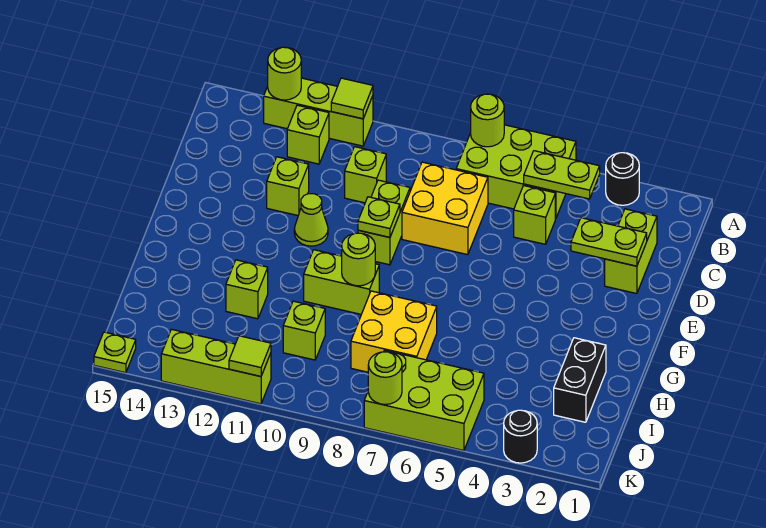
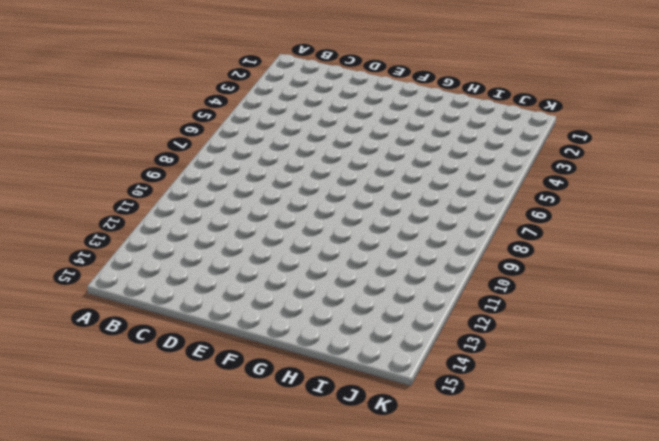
none -> black 1x1 round brick [606,153,639,205]
none -> lime 2x3 brick [456,125,576,219]
none -> lime 1x3 brick [264,78,373,146]

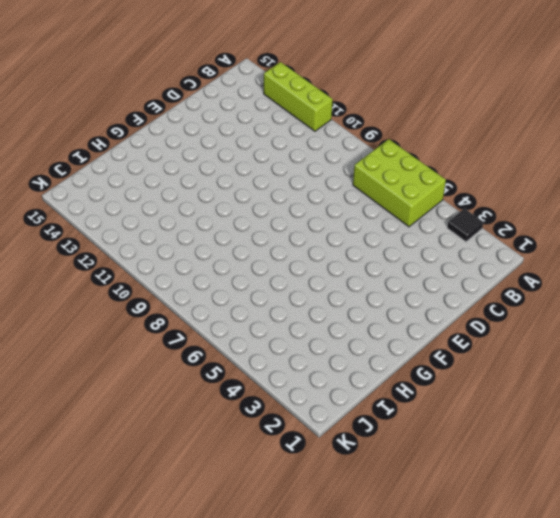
black 1x1 tile [447,209,483,242] -> black 1x1 round brick [606,153,639,205]
none -> lime 1x1 brick [287,105,329,164]
none -> lime 1x2 brick [605,209,657,294]
none -> lime 1x1 brick [514,186,555,244]

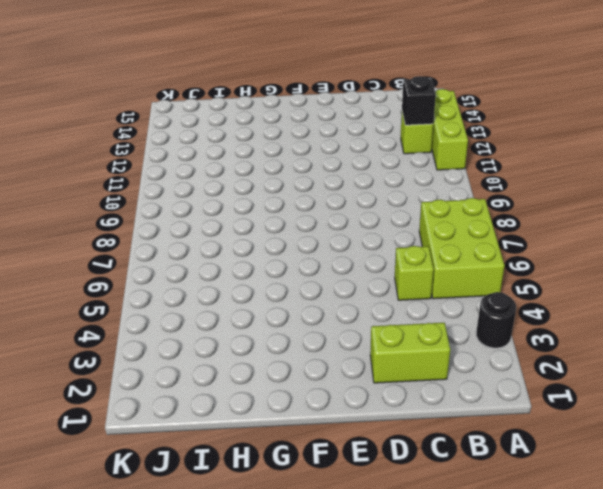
black 1x1 brick [402,76,436,125] -> none
none -> yellow 2x2 brick [402,162,488,255]
none -> lime 1x1 brick [345,147,386,203]
none -> lime 1x2 brick [358,180,410,265]

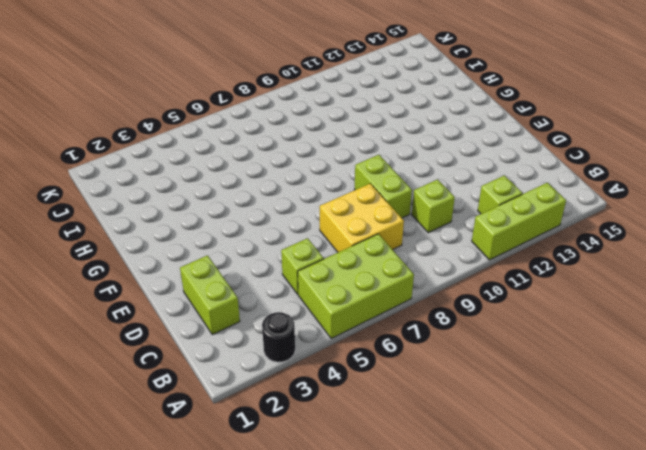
none -> lime 1x1 brick [267,157,309,215]
none -> lime 1x1 cone [294,194,328,246]
none -> lime 1x2 brick [304,250,379,314]

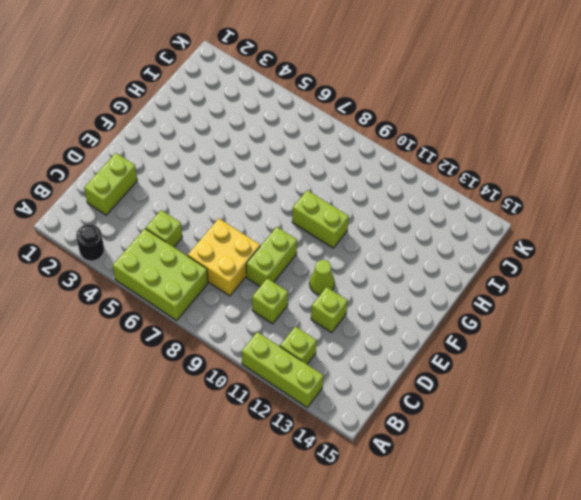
none -> black 1x2 brick [554,338,606,422]
none -> yellow 2x2 brick [351,291,437,372]
none -> lime 1x1 brick [226,260,268,319]

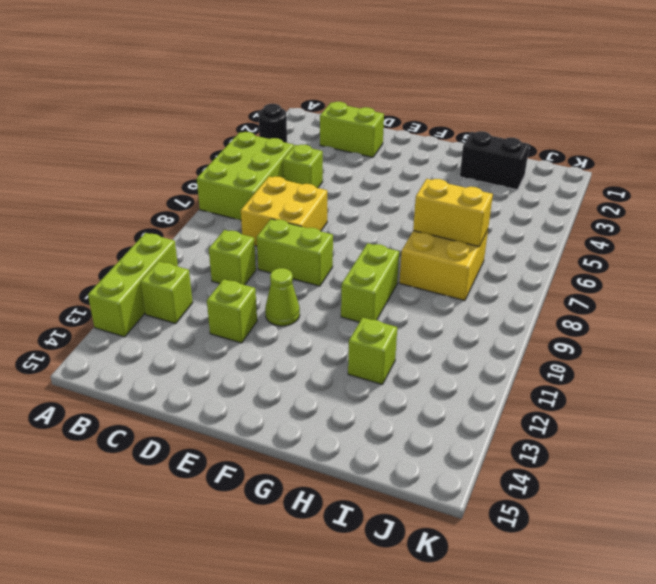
yellow 1x2 brick [413,179,493,247] -> none
none -> lime 1x1 brick [283,301,325,360]
none -> lime 2x3 brick [364,350,484,451]
none -> black 1x1 round brick [504,410,537,463]

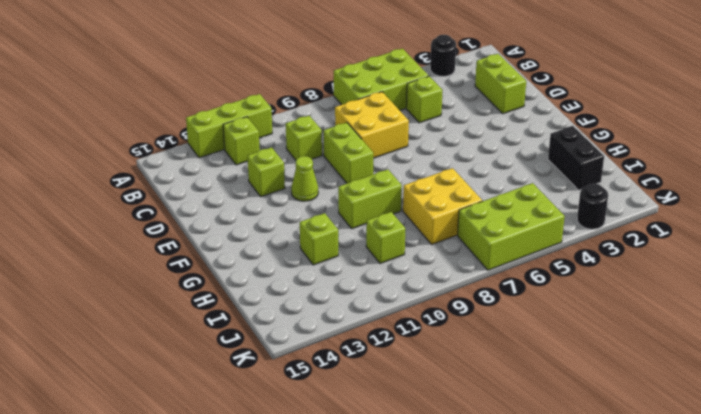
none -> lime 1x3 brick [161,329,271,404]
none -> lime 1x1 plate [94,332,136,373]
none -> lime 1x1 round brick [471,94,504,147]

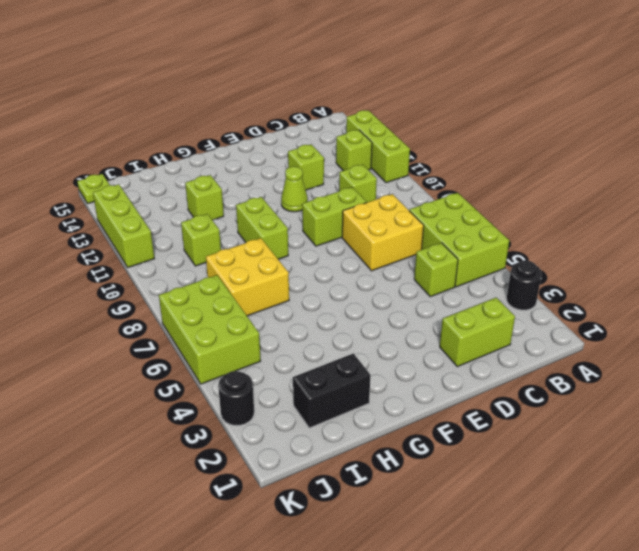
none -> lime 1x1 round brick [471,94,504,147]
none -> lime 1x1 tile [331,78,373,119]
none -> lime 1x1 round brick [268,47,301,100]

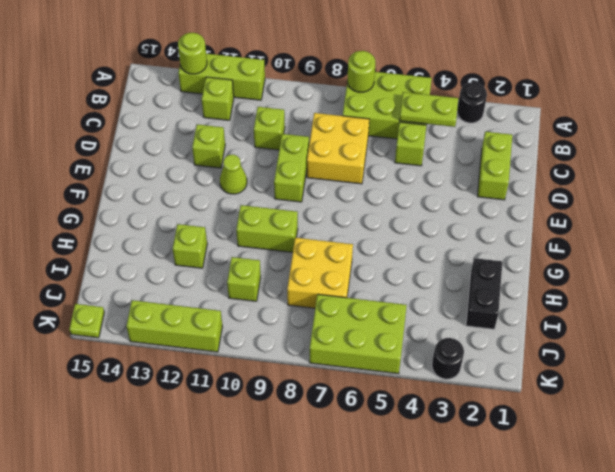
none -> lime 1x1 tile [331,78,373,119]
none -> lime 1x2 plate [571,218,647,266]
none -> lime 1x1 plate [358,197,400,237]

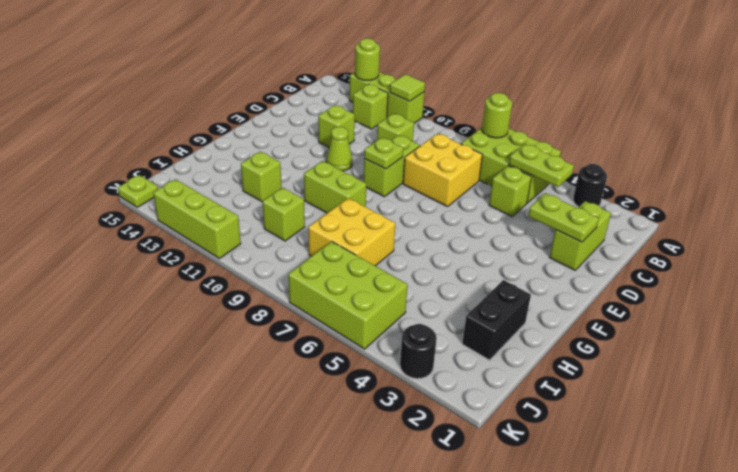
none -> lime 1x1 round brick [342,233,375,286]
none -> lime 1x1 round brick [368,352,402,404]
none -> lime 1x1 tile [229,336,271,376]

